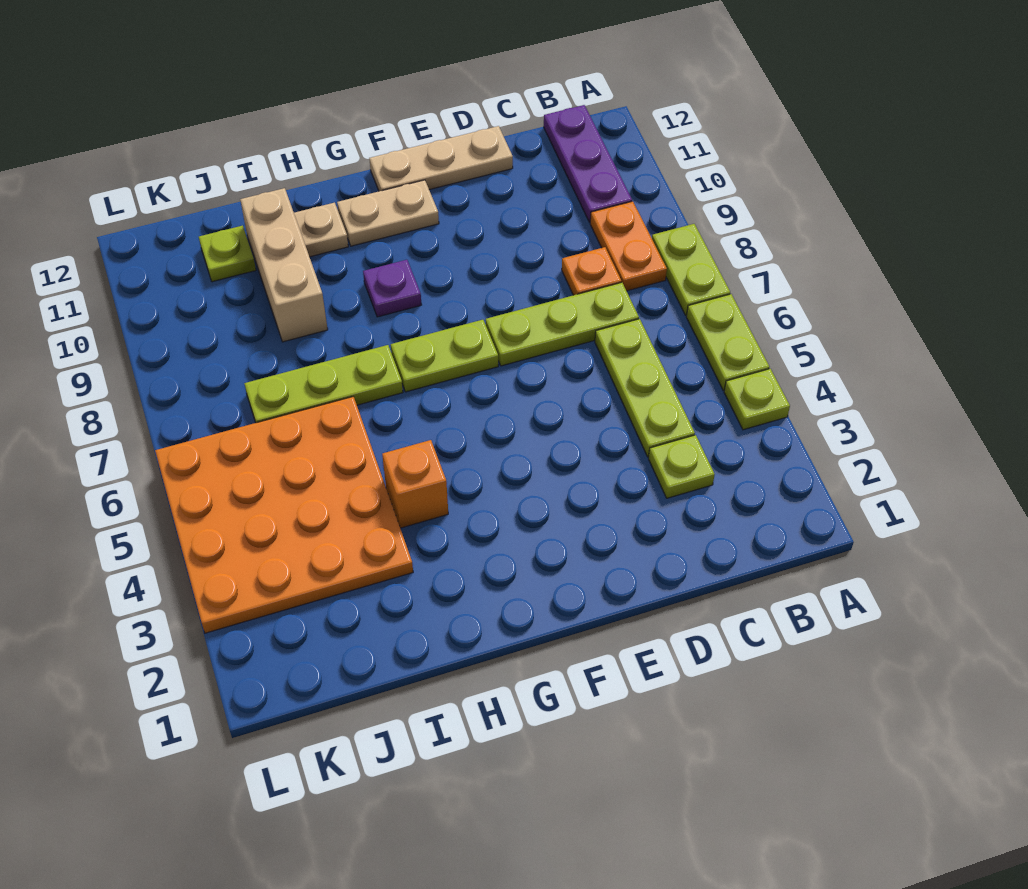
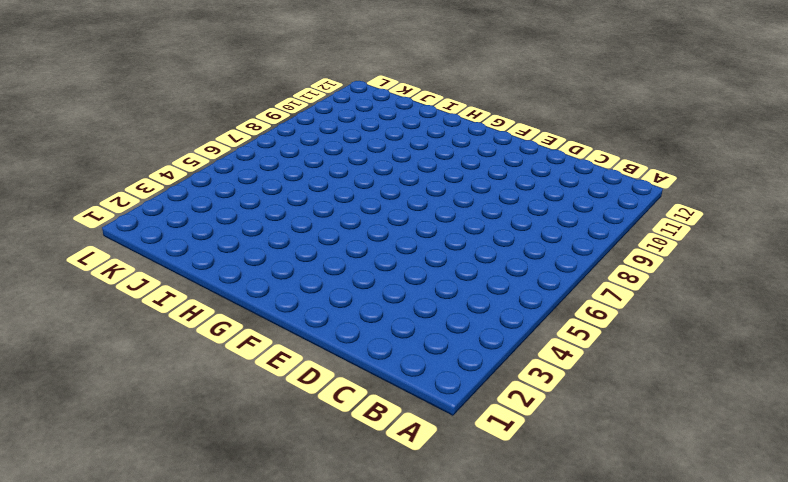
none -> lime 1x1 plate [724,369,790,430]
none -> lime 1x2 plate [687,294,769,391]
none -> lime 1x2 plate [652,224,730,316]

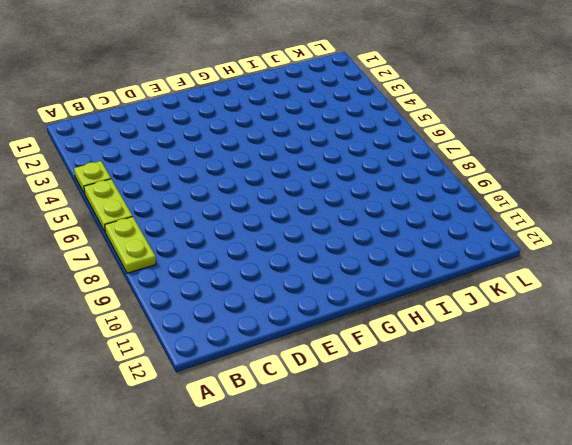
none -> orange 1x2 plate [590,201,667,291]
none -> purple 1x3 plate [544,105,632,222]
none -> lime 1x1 plate [649,435,715,498]

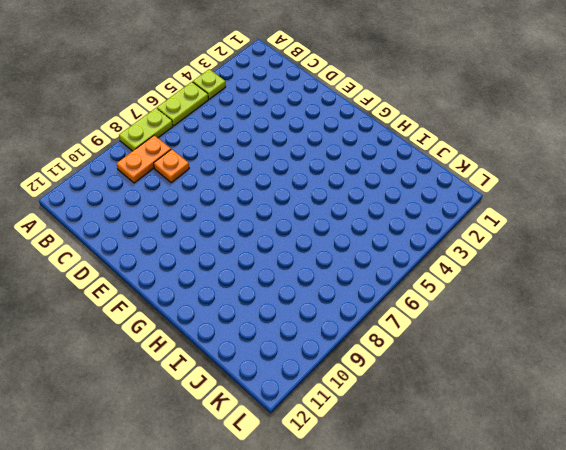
none -> purple 1x3 plate [544,105,632,222]
none -> lime 1x1 plate [649,435,715,498]
none -> lime 1x3 plate [595,319,695,457]

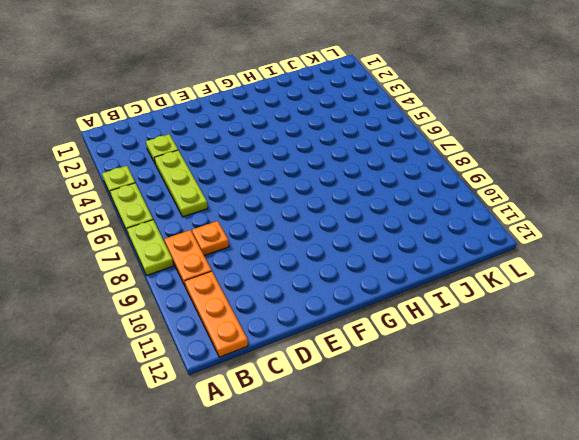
orange 1x3 plate [185,271,248,357] -> purple 1x3 plate [544,105,632,222]
none -> lime 1x3 plate [486,282,639,366]
none -> tan 1x3 plate [369,126,513,191]
none -> lime 1x2 plate [391,320,498,392]

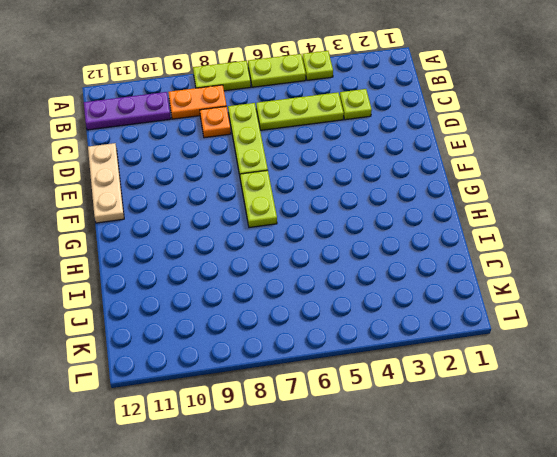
none -> tan 1x2 plate [337,180,439,246]
none -> purple 1x1 plate [363,260,422,317]
none -> orange 1x1 brick [382,440,448,528]

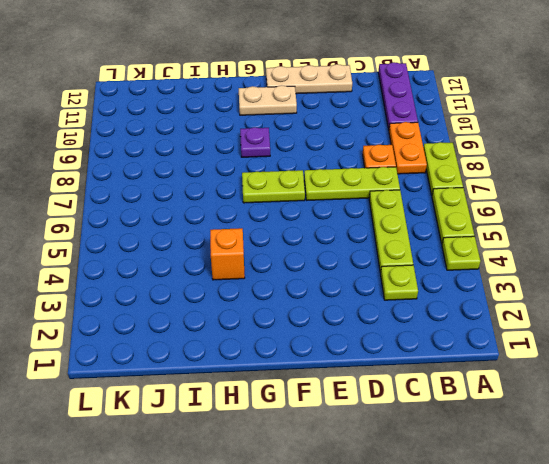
none -> lime 1x3 plate [244,345,403,423]
none -> tan 1x1 plate [294,203,348,257]
none -> orange 4x4 plate [155,397,413,633]

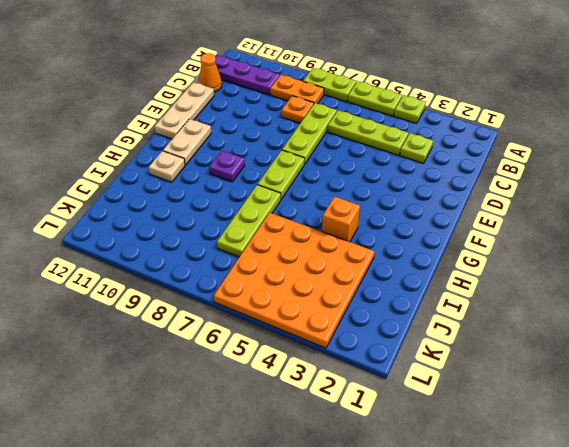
orange 1x1 cone [199,53,222,92] -> none
none -> tan 1x3 brick [240,188,328,342]
none -> lime 1x1 plate [199,226,256,282]

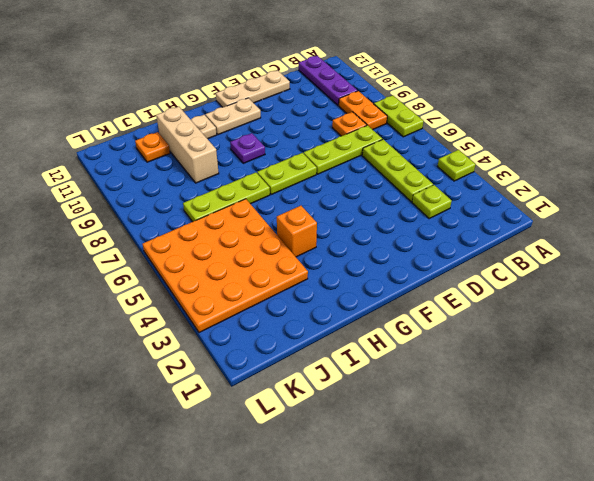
orange 1x1 plate [135,132,170,162] -> lime 1x1 plate [199,226,256,282]
none -> lime 1x2 plate [687,294,769,391]

